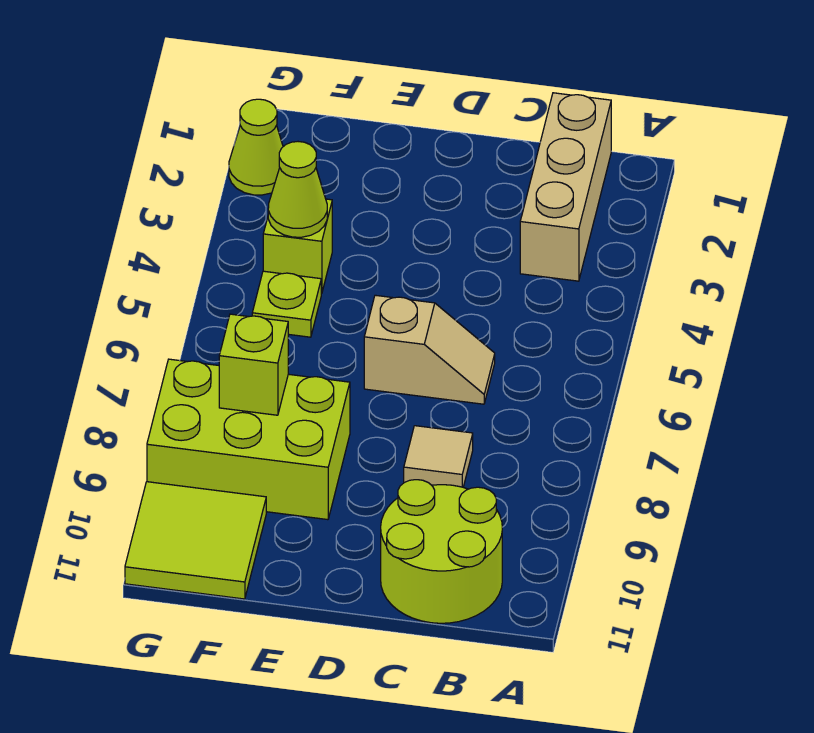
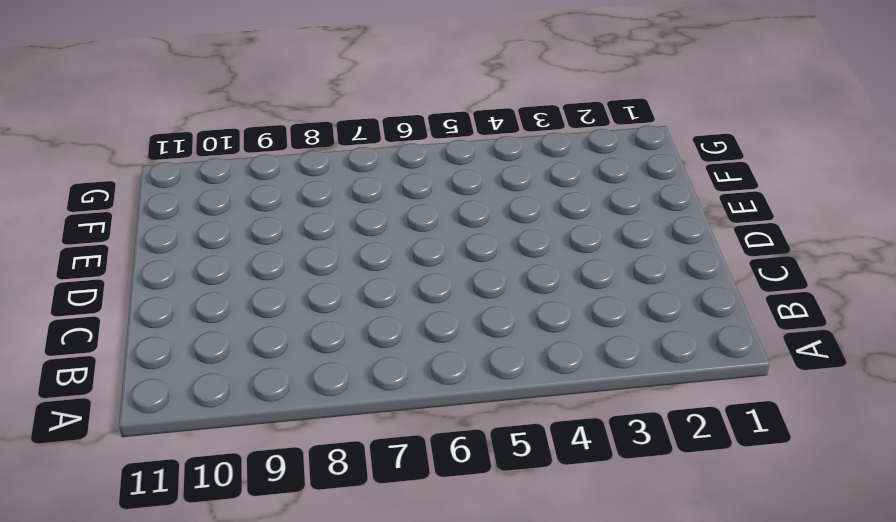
none -> tan 1x3 brick [520,93,611,281]
none -> lime 2x2 round brick [381,480,502,623]

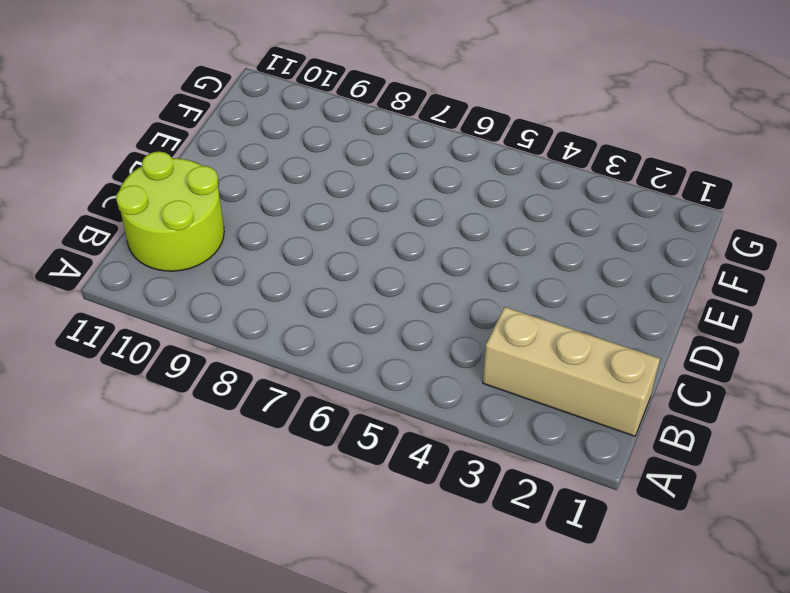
none -> tan 1x2 slope [364,295,495,404]
none -> tan 1x1 tile [404,426,473,487]

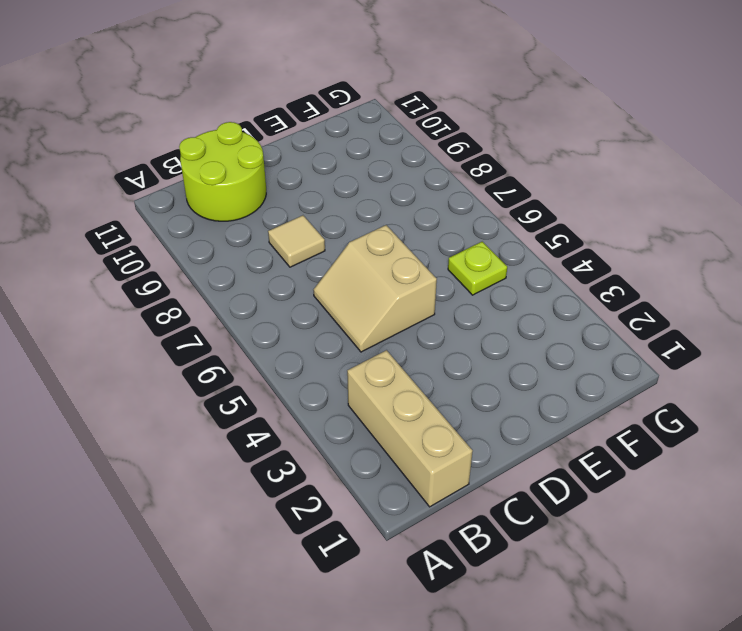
tan 2x2 slope [313,225,437,352] -> tan 1x2 slope [364,295,495,404]
none -> lime 2x3 brick [147,359,350,520]
none -> lime 1x1 brick [263,199,332,294]

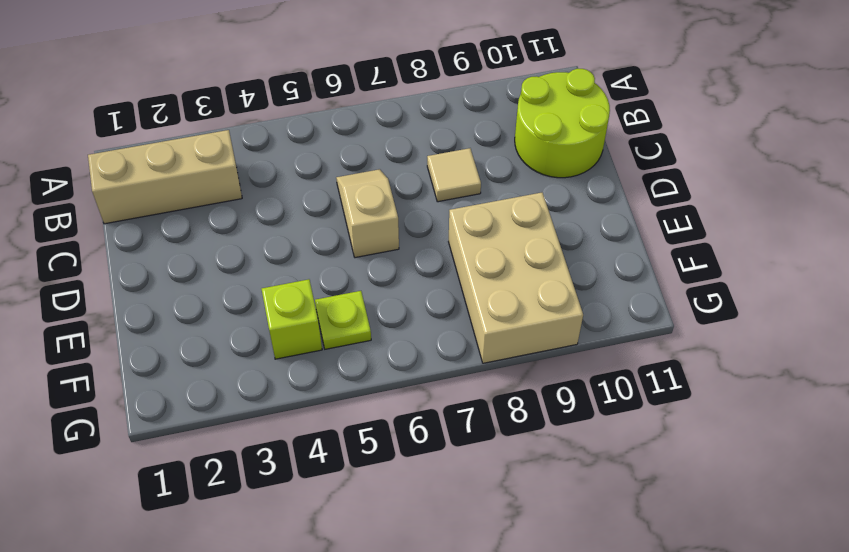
tan 2x3 brick [449,192,583,363] -> lime 2x3 brick [147,359,350,520]
none -> lime 2x2 tile [125,482,266,599]
none -> lime 1x1 cone [229,99,283,195]

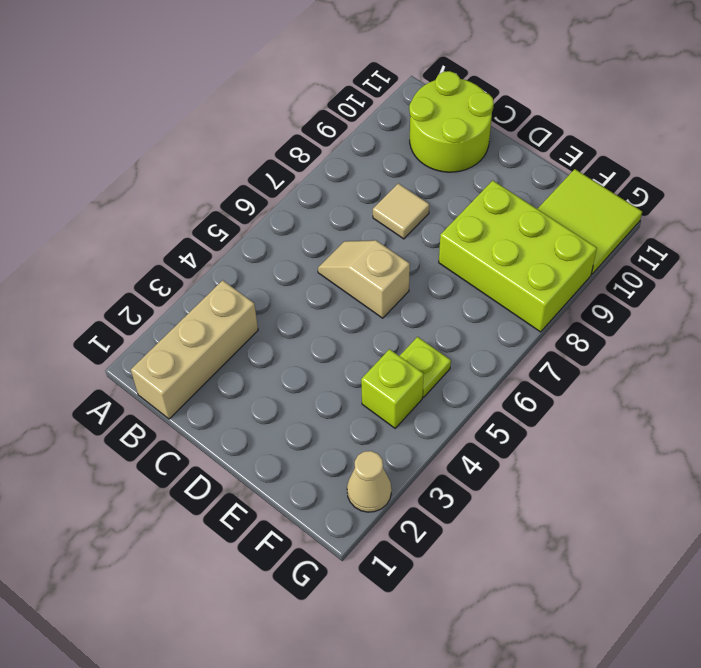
tan 1x1 cone [347,451,392,512] -> lime 1x1 cone [229,99,283,195]
none -> lime 1x1 cone [268,142,327,237]
none -> lime 1x1 brick [219,314,288,415]

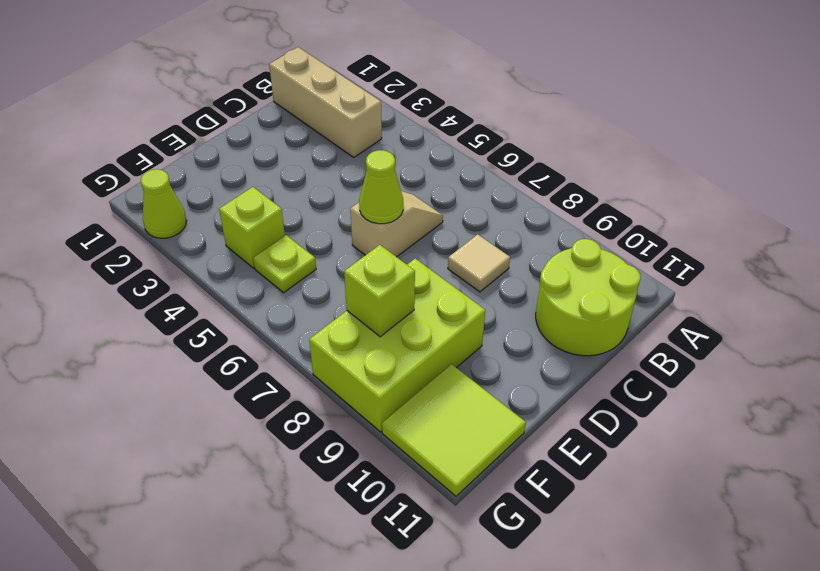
lime 1x1 cone [359,150,403,224] -> lime 1x1 cone moved to [268,142,327,237]

